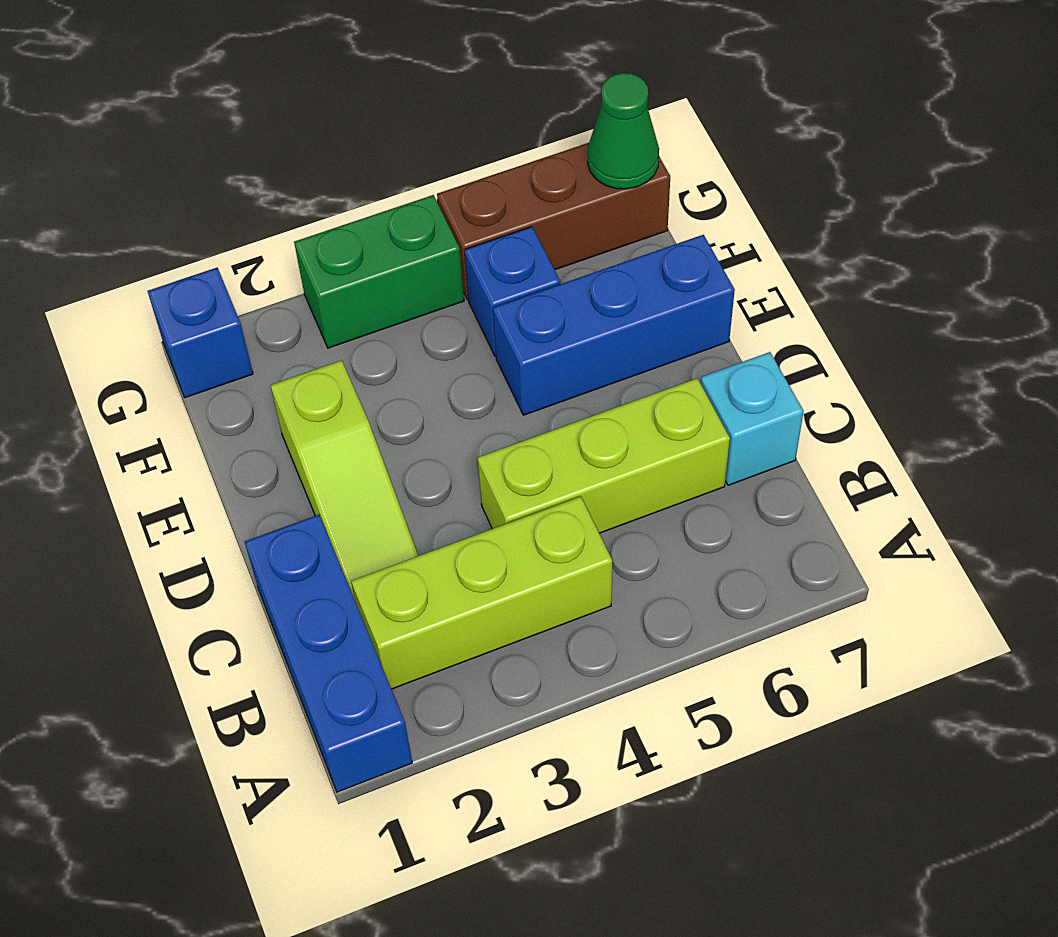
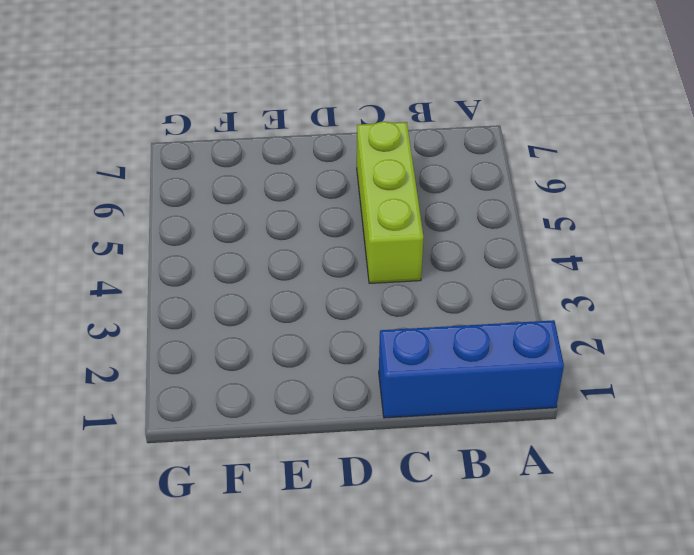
none -> lime 1x3 brick [351,497,612,689]
none -> lime 1x3 slope [270,360,418,600]

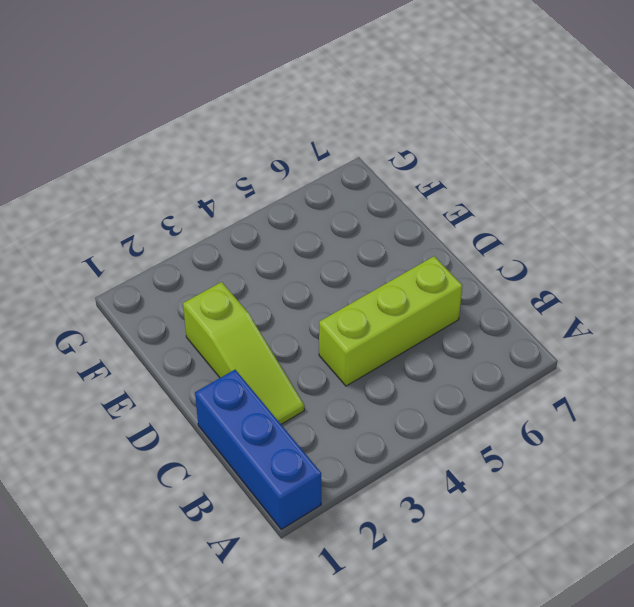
none -> lime 1x3 brick [351,497,612,689]
none -> cyan 1x1 brick [701,352,804,485]

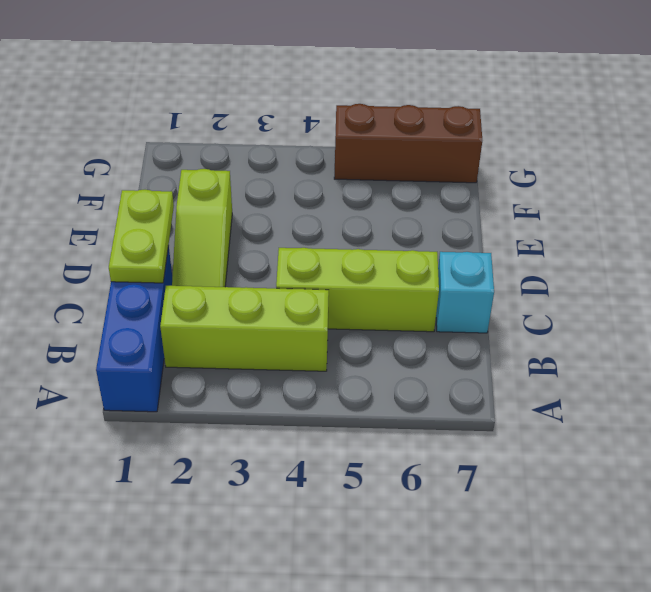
lime 1x2 plate [109,190,174,283] -> none
none -> blue 1x3 brick [493,235,735,415]
none -> blue 1x1 brick [465,227,560,357]

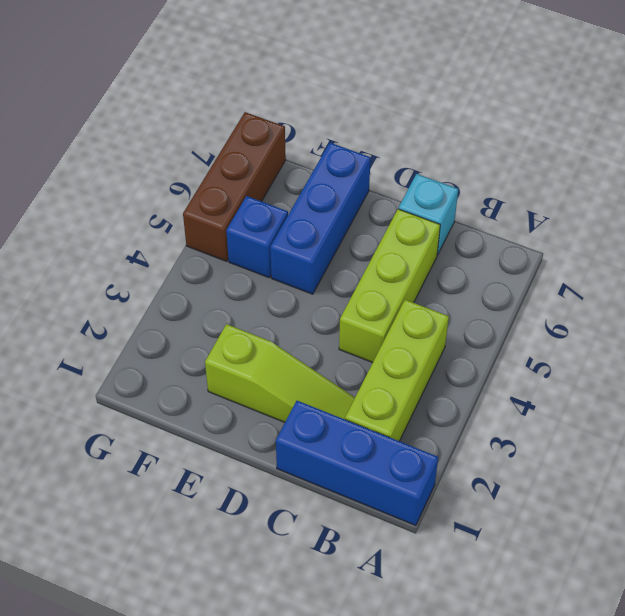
none -> blue 1x1 brick [148,268,253,398]
none -> green 1x2 brick [294,195,464,348]

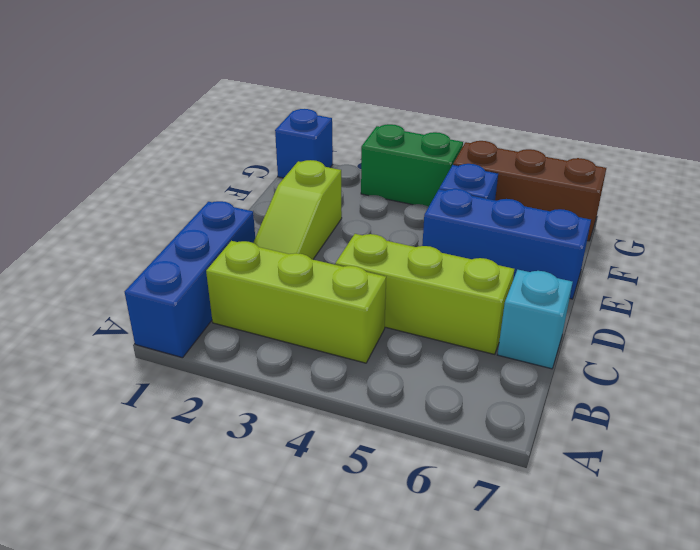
none -> green 1x1 cone [588,73,659,189]

